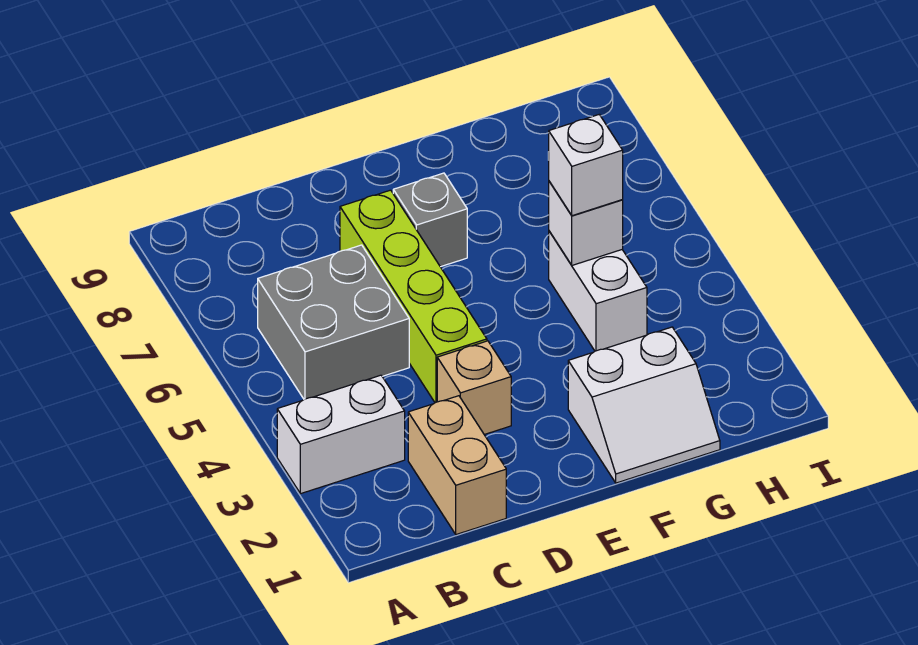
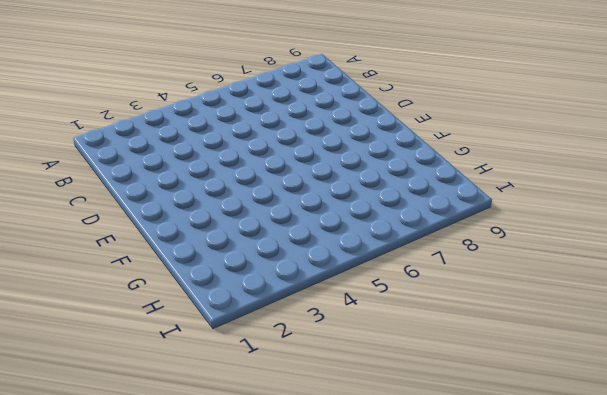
none -> white 1x2 brick [277,375,405,494]
none -> grey 2x2 brick [258,245,409,399]

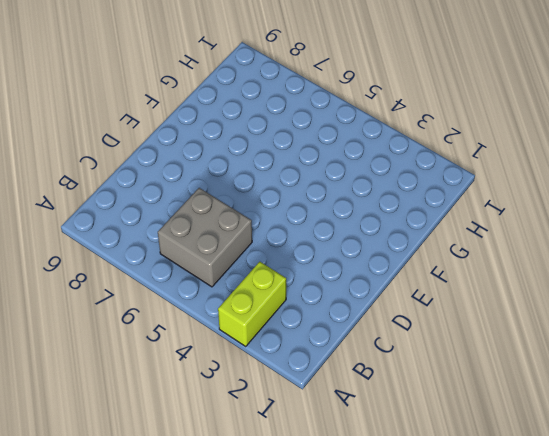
lime 1x2 brick [218,262,286,346] -> white 1x2 brick [277,375,405,494]
none -> tan 1x2 brick [408,396,506,535]
none -> tan 1x1 brick [437,341,511,435]

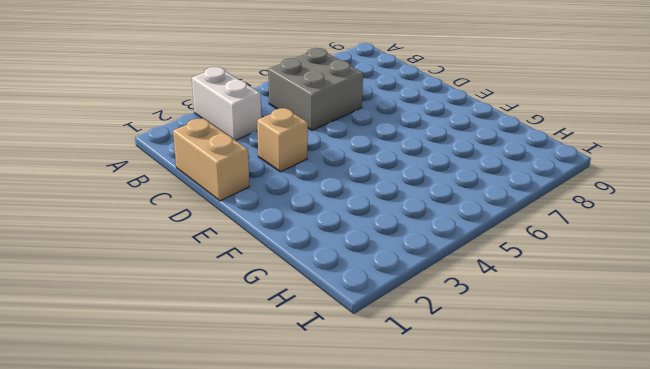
tan 1x2 brick [173,118,249,201] -> tan 1x2 brick turned to [408,396,506,535]
none -> lime 1x4 brick [340,190,487,403]
none -> grey 1x1 brick [393,173,467,267]

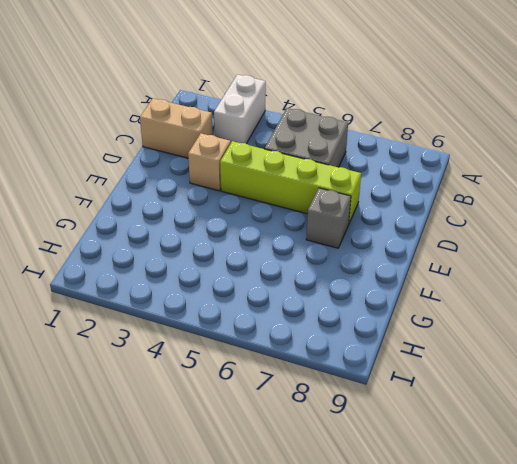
none -> white 2x2 slope [568,327,720,483]
none -> white 1x2 brick [549,231,647,351]

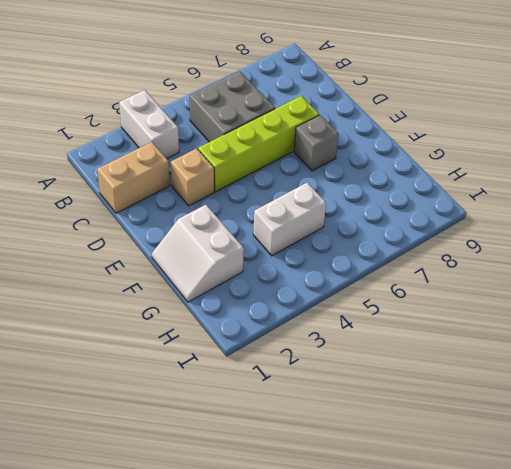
none -> white 1x1 brick [549,181,623,265]
none -> white 1x1 brick [549,115,623,216]

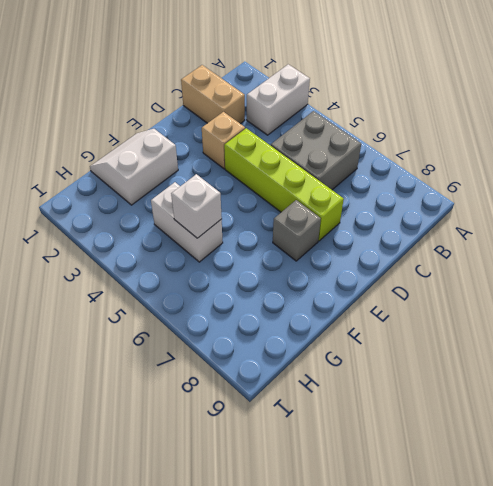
none -> white 1x1 brick [549,115,623,216]

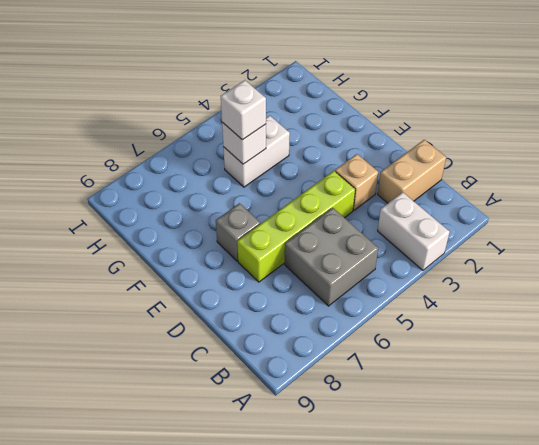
none -> white 2x2 slope [568,327,720,483]

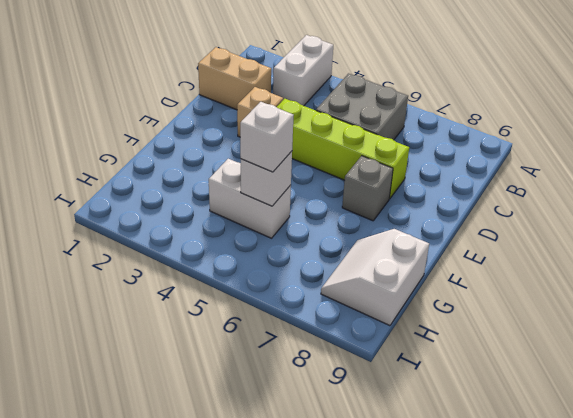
white 2x2 slope [321,229,429,326] -> white 2x2 slope moved to [568,327,720,483]

